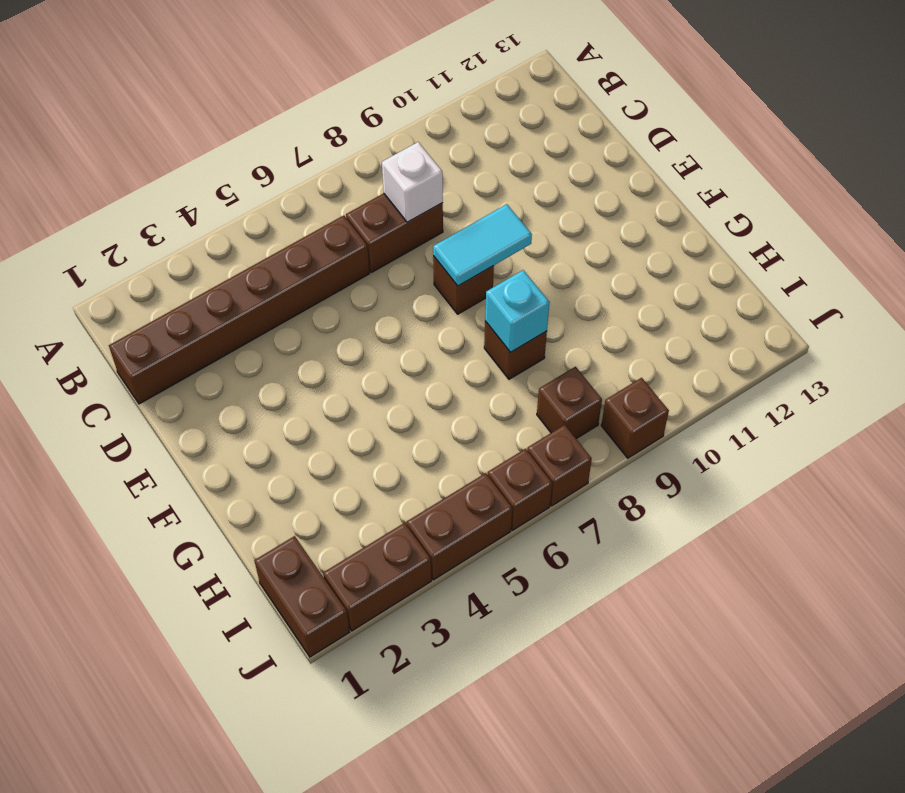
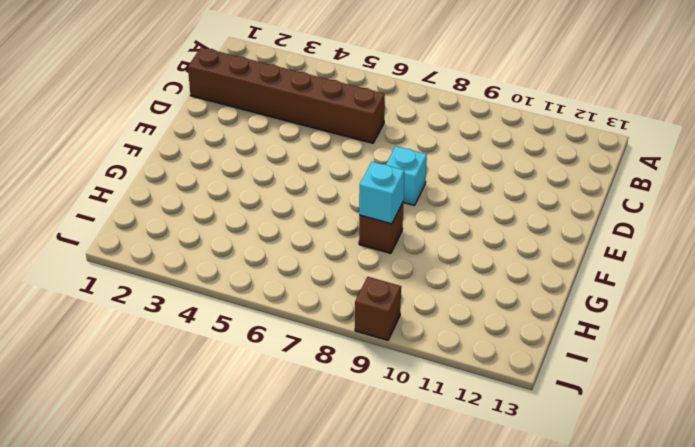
cyan 1x1 brick [386,146,427,206] -> brown 1x1 brick [433,256,494,314]
none -> brown 1x2 brick [346,193,443,272]
none -> brown 1x2 brick [254,536,349,657]
none -> brown 1x1 brick [537,367,602,439]

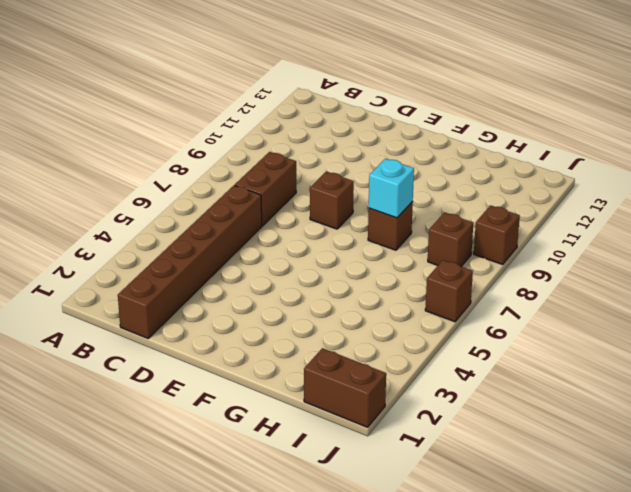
none -> brown 1x2 brick [323,523,431,631]
none -> brown 1x2 brick [407,473,512,580]
none -> brown 1x1 brick [527,425,592,506]

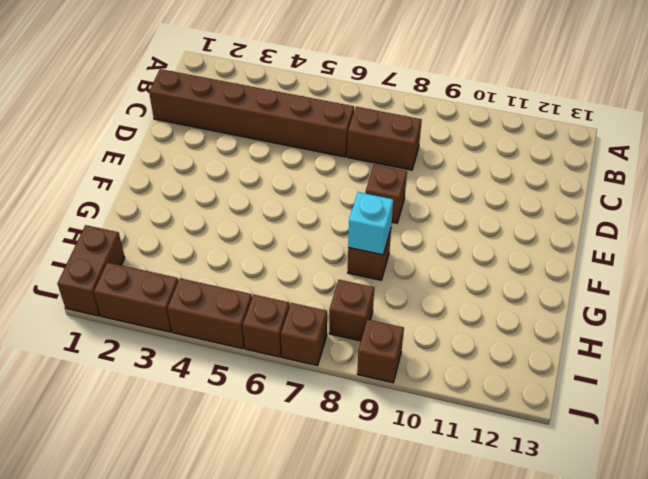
none -> white 1x1 brick [382,142,443,222]
none -> cyan 1x2 tile [433,204,532,286]

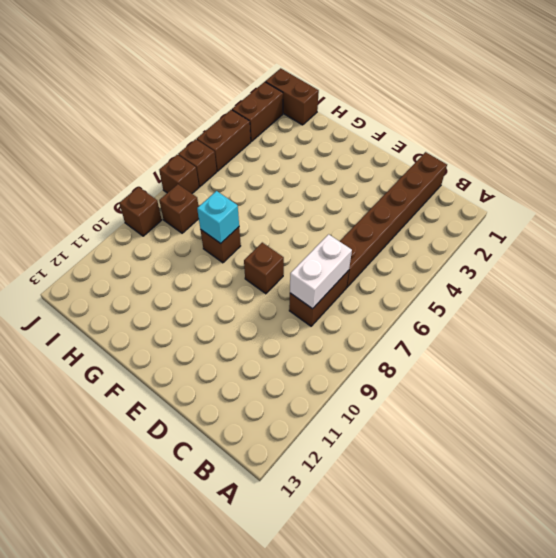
white 1x2 brick [290,234,352,309] -> white 1x1 brick [382,142,443,222]
none -> cyan 1x2 tile [433,204,532,286]

